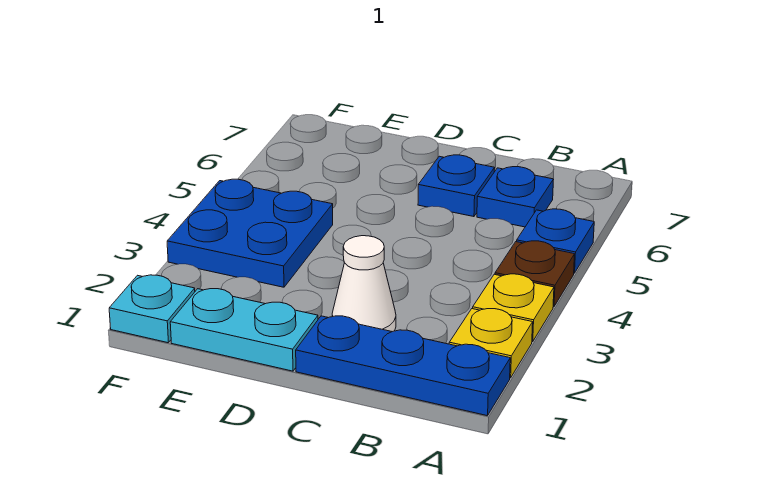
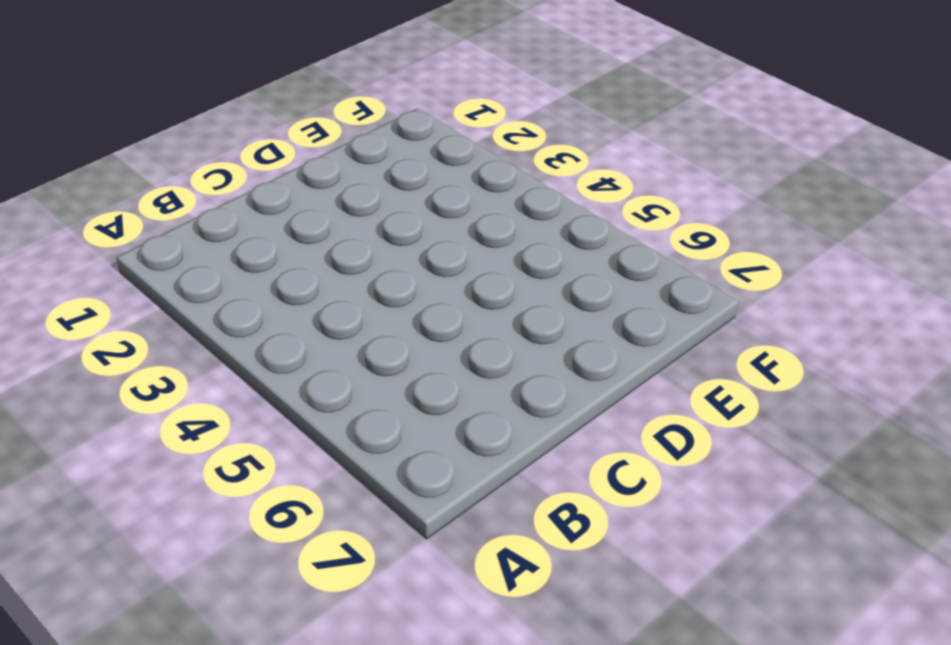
none -> blue 1x3 plate [296,316,510,416]
none -> yellow 1x1 plate [449,309,533,378]

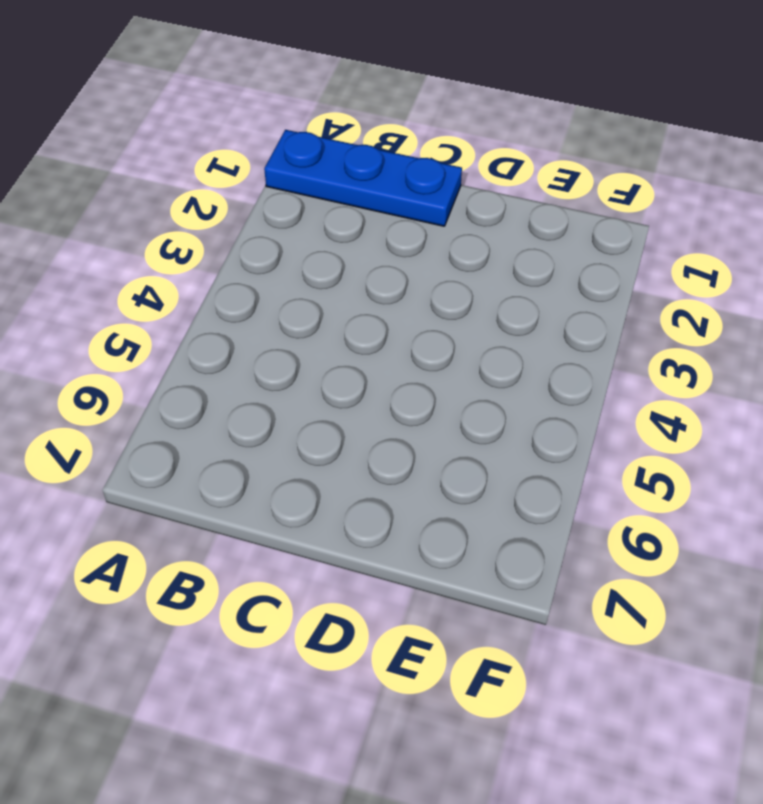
none -> yellow 1x1 plate [449,309,533,378]
none -> yellow 1x1 plate [473,274,554,342]

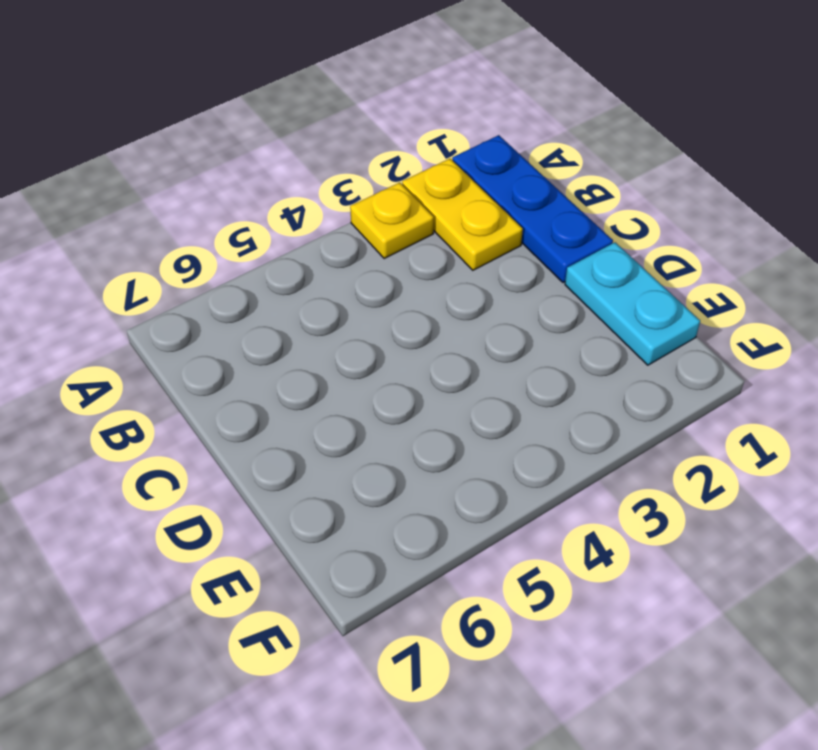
yellow 1x2 plate [402,159,523,270] -> yellow 1x1 plate [449,309,533,378]
none -> brown 1x1 plate [495,241,575,307]
none -> blue 1x1 plate [517,209,594,273]

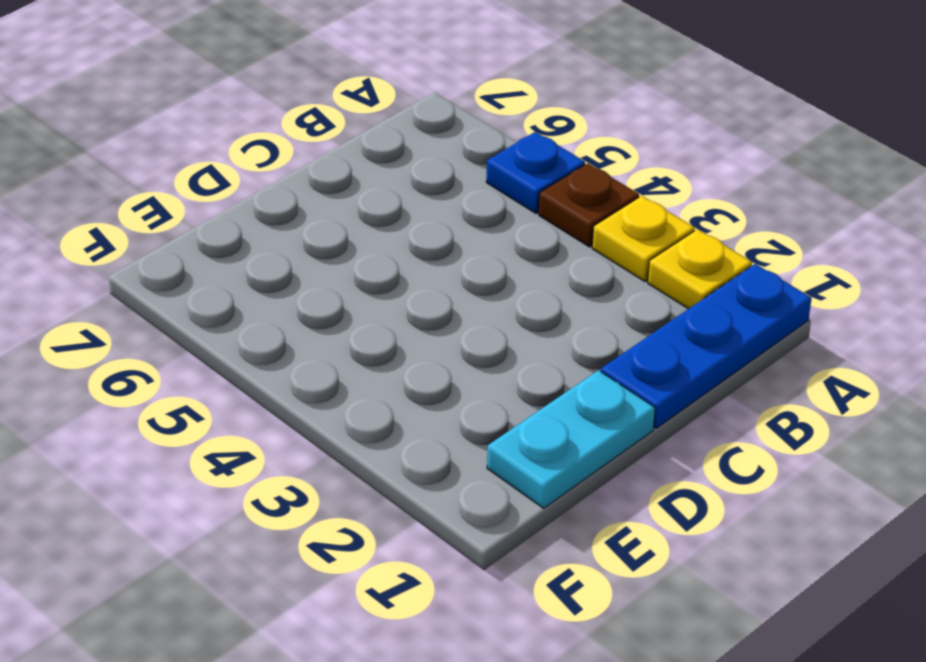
none -> blue 1x1 plate [477,167,554,227]
none -> white 1x1 cone [332,236,396,332]

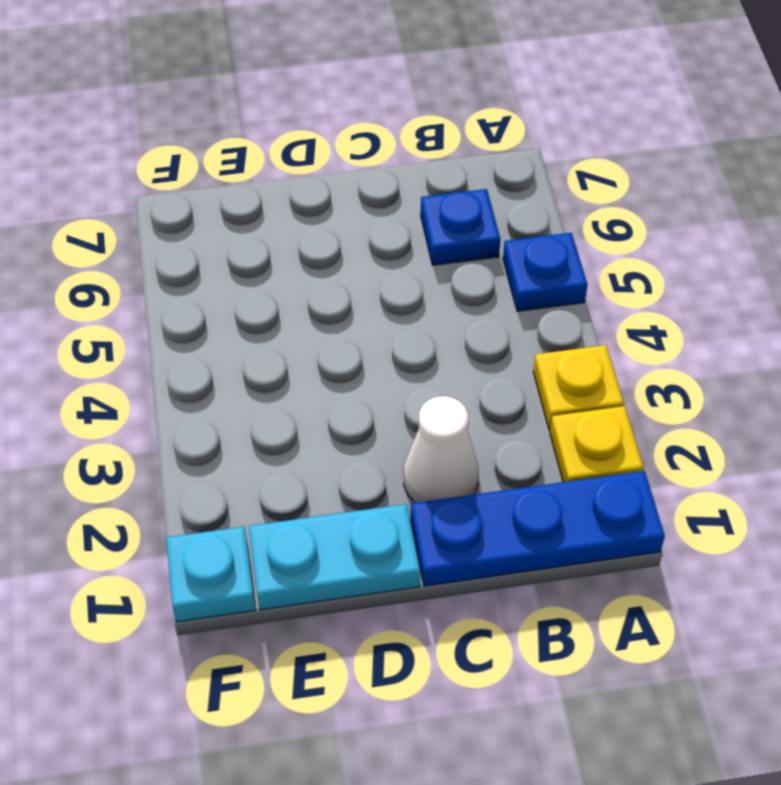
none -> brown 1x1 plate [495,241,575,307]
none -> blue 1x1 plate [418,155,495,217]

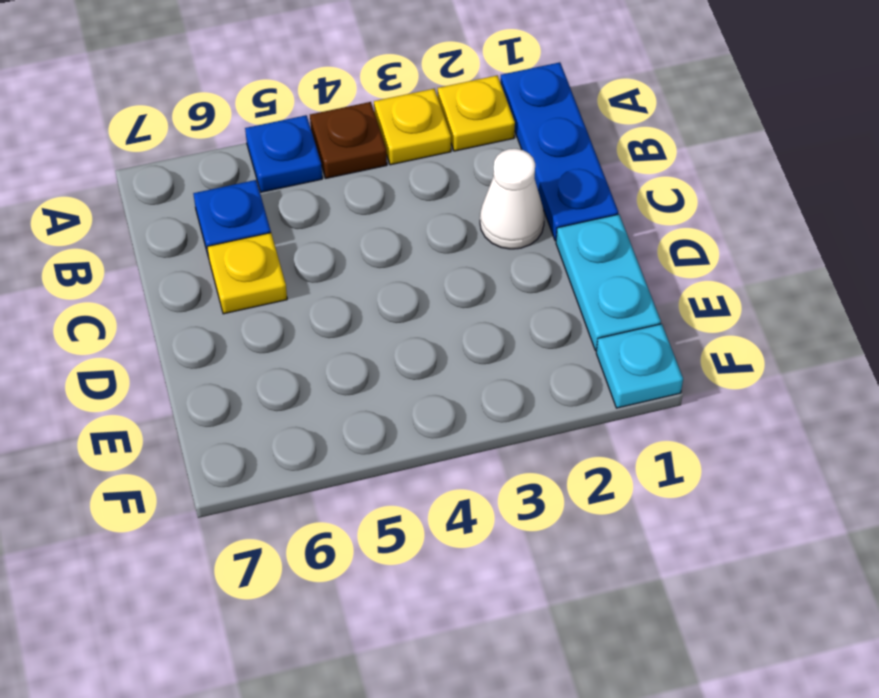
yellow 1x1 plate [207,233,287,314] -> blue 1x1 plate [418,155,495,217]
none -> blue 2x2 plate [167,179,333,287]

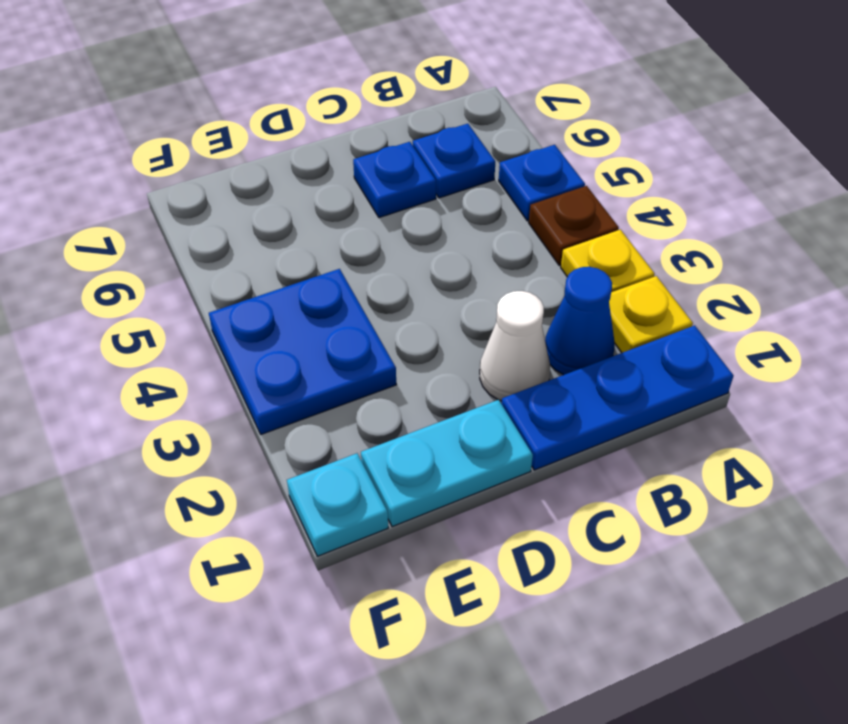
blue 1x1 cone [545,267,615,375] -> none

